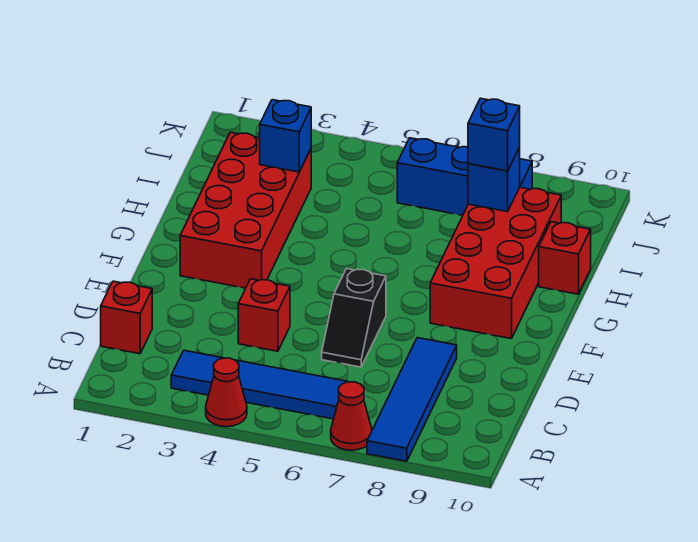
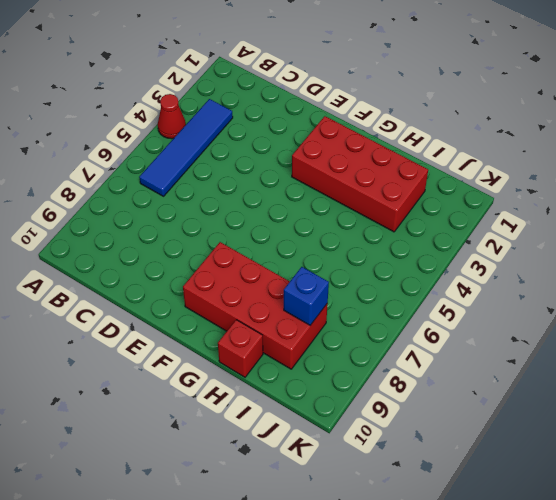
none -> red 1x1 cone [331,382,372,450]
none -> blue 1x4 tile [367,338,457,461]
none -> red 1x1 brick [101,281,152,354]

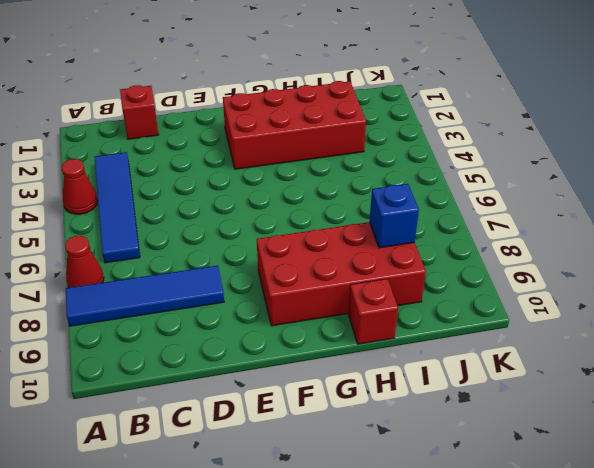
none -> red 1x1 brick [238,279,290,351]
none -> black 1x2 slope [322,269,386,367]
none -> blue 1x3 brick [397,138,532,215]

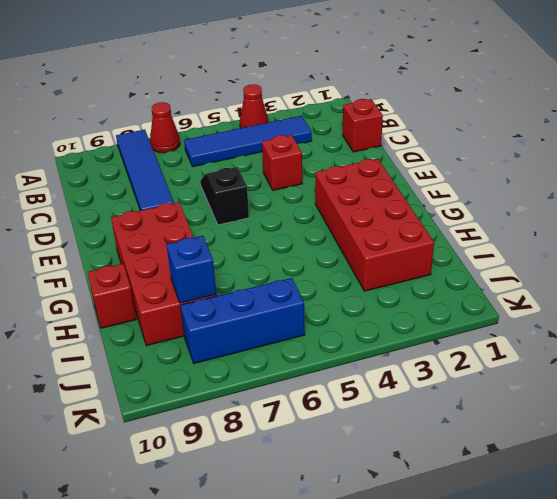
none -> blue 1x1 brick [260,100,311,172]
none -> blue 1x1 brick [468,98,520,171]

